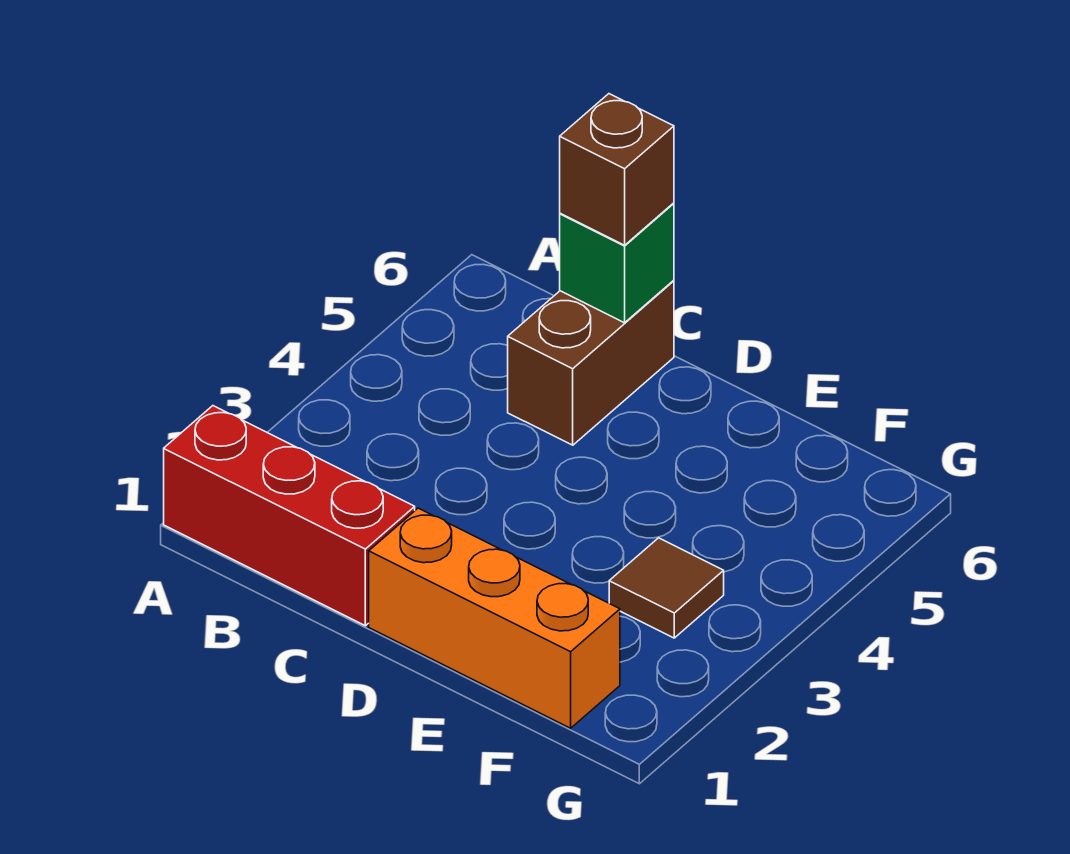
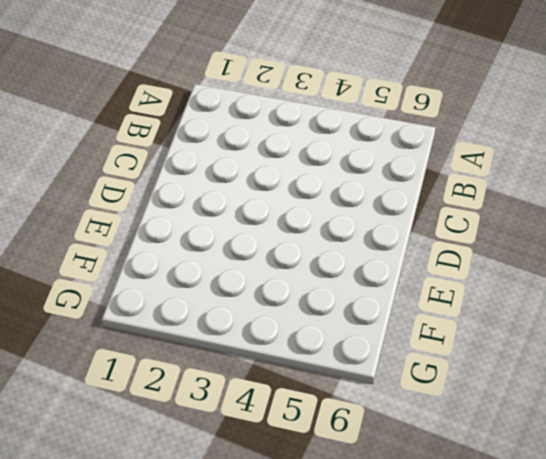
none -> red 1x3 brick [164,406,415,626]
none -> brown 1x2 brick [508,281,674,445]

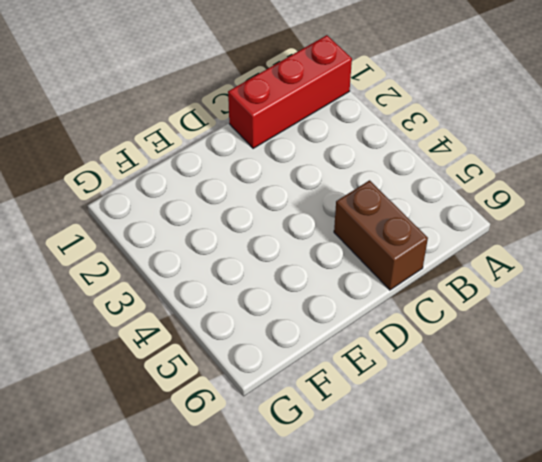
none -> orange 1x3 brick [369,508,620,728]
none -> brown 1x1 tile [609,538,724,638]

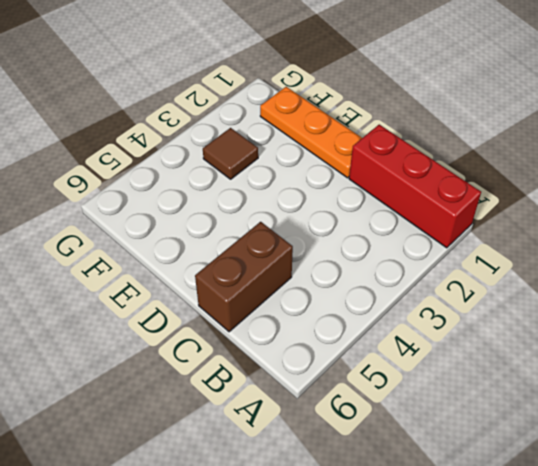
orange 1x3 plate [260,87,362,178] -> orange 1x3 brick [369,508,620,728]
none -> green 1x1 brick [560,203,674,323]
none -> brown 1x1 brick [560,94,674,245]

